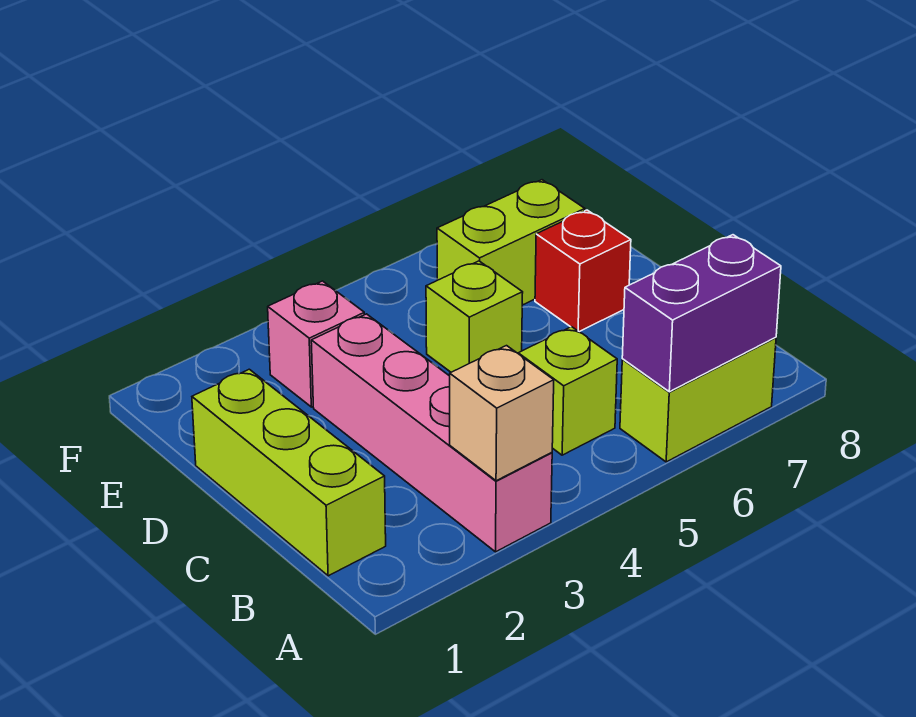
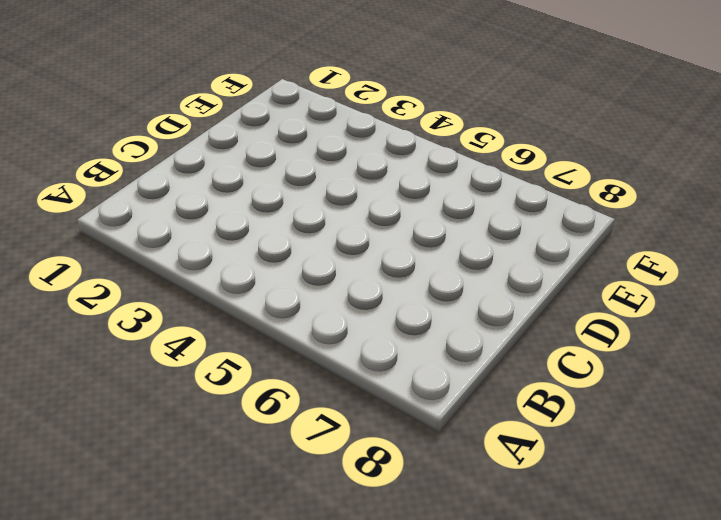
none -> pink 1x4 brick [311,314,552,552]
none -> lime 1x2 brick [620,337,776,462]

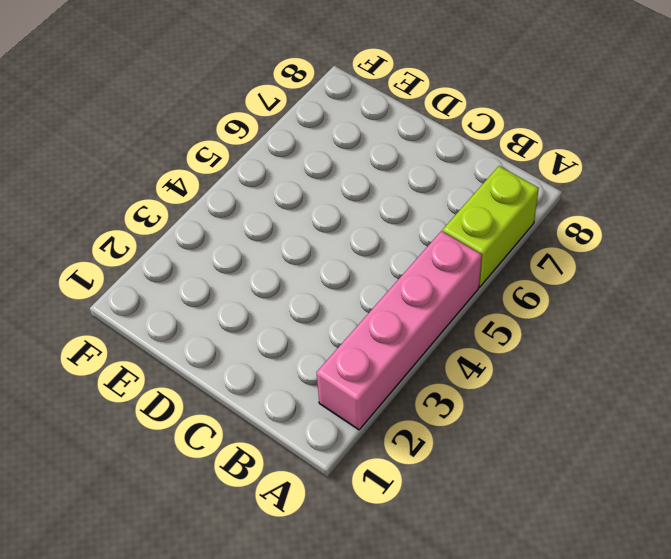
pink 1x4 brick [317,231,482,430] -> pink 1x4 brick turned to [311,314,552,552]
none -> lime 1x3 brick [192,369,386,576]
none -> lime 1x1 brick [518,327,617,455]

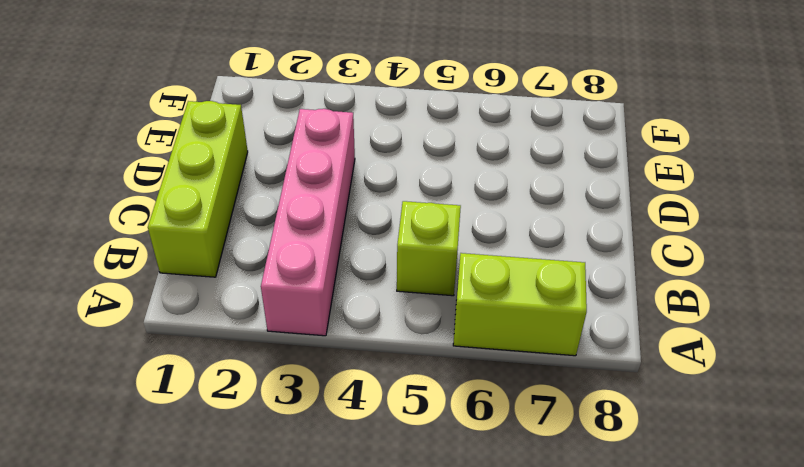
none -> lime 1x1 brick [426,261,523,372]
none -> red 1x1 brick [535,210,631,332]

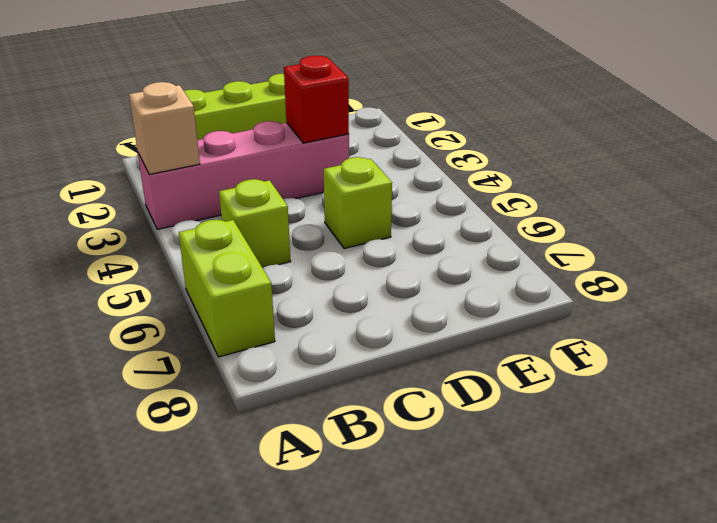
red 1x1 brick [284,56,349,143] -> red 1x1 brick moved to [535,210,631,332]
none -> pink 1x1 brick [268,281,364,407]
none -> lime 1x2 brick [437,180,585,305]

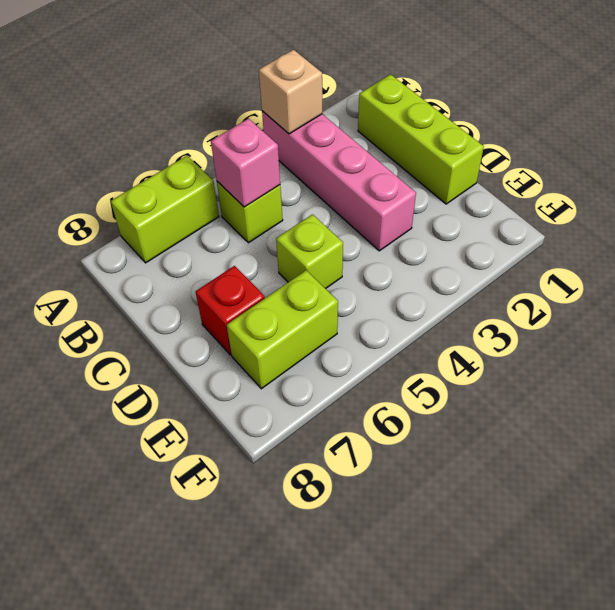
pink 1x1 brick [211,119,280,207] -> pink 1x1 brick moved to [268,281,364,407]
none -> purple 1x2 brick [622,235,781,392]

